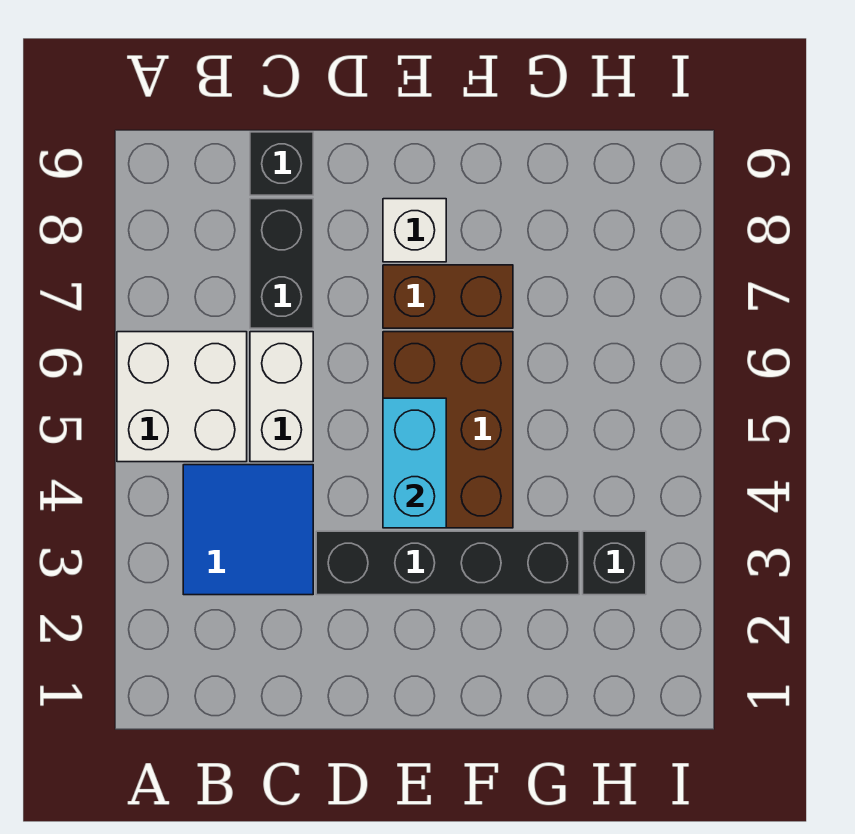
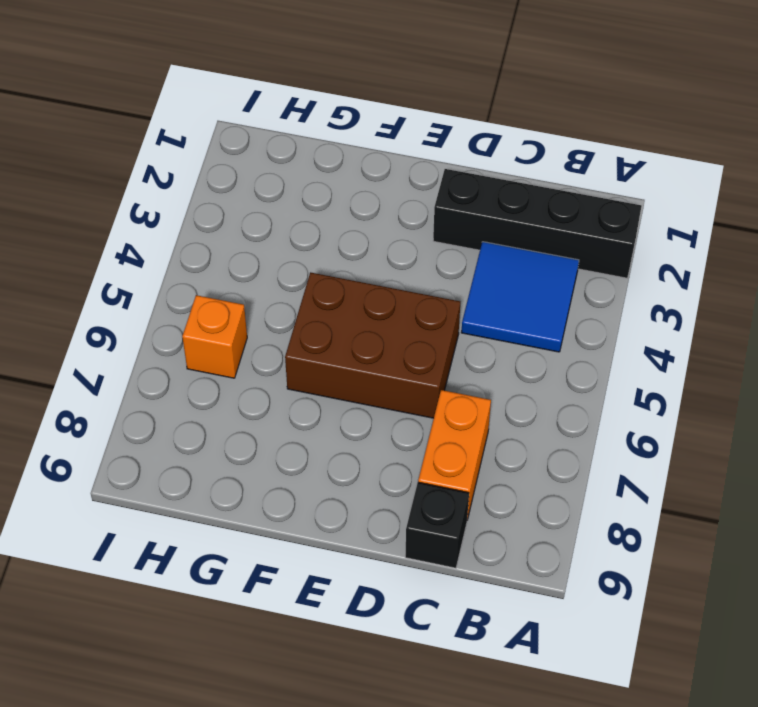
black 1x4 brick [433,169,641,278] -> black 1x4 brick moved to [316,531,579,595]
orange 1x2 brick [418,390,491,520] -> black 1x2 brick [250,199,313,328]
brown 2x3 brick [285,272,460,418] -> brown 2x3 brick turned to [383,332,513,528]
orange 1x1 brick [182,295,247,378] -> none
none -> white 2x2 brick [117,332,247,462]
none -> white 1x2 brick [250,332,313,462]

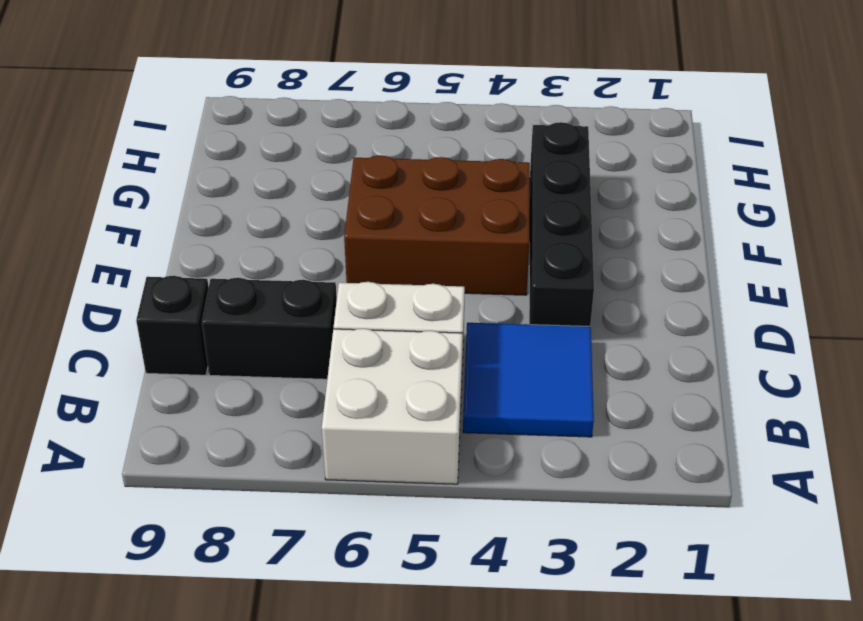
none -> brown 1x2 brick [383,265,513,328]
none -> white 1x1 brick [383,199,446,262]

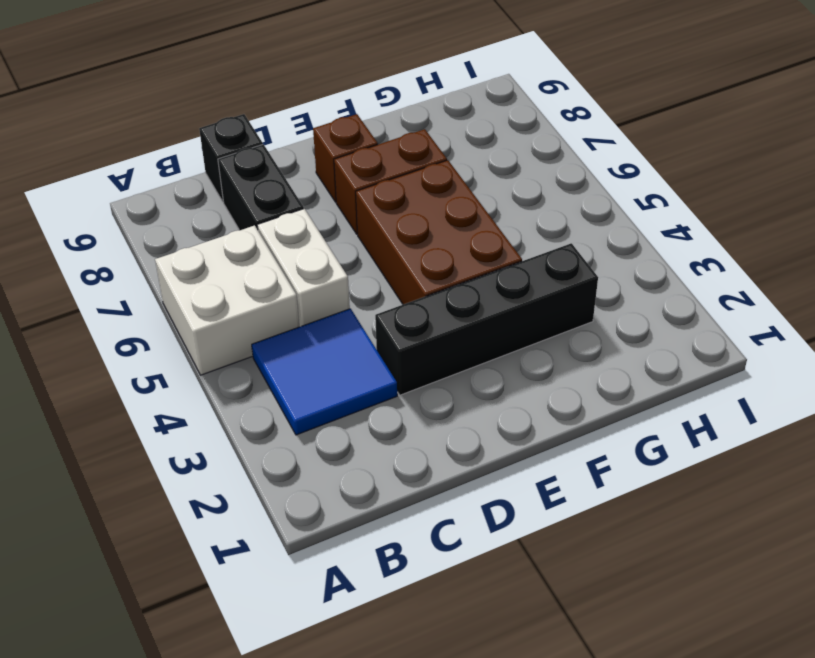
brown 1x1 brick [313,114,378,202] -> white 1x1 brick [383,199,446,262]
none -> black 1x1 brick [583,531,646,595]
none -> cyan 1x2 brick [383,398,446,528]

